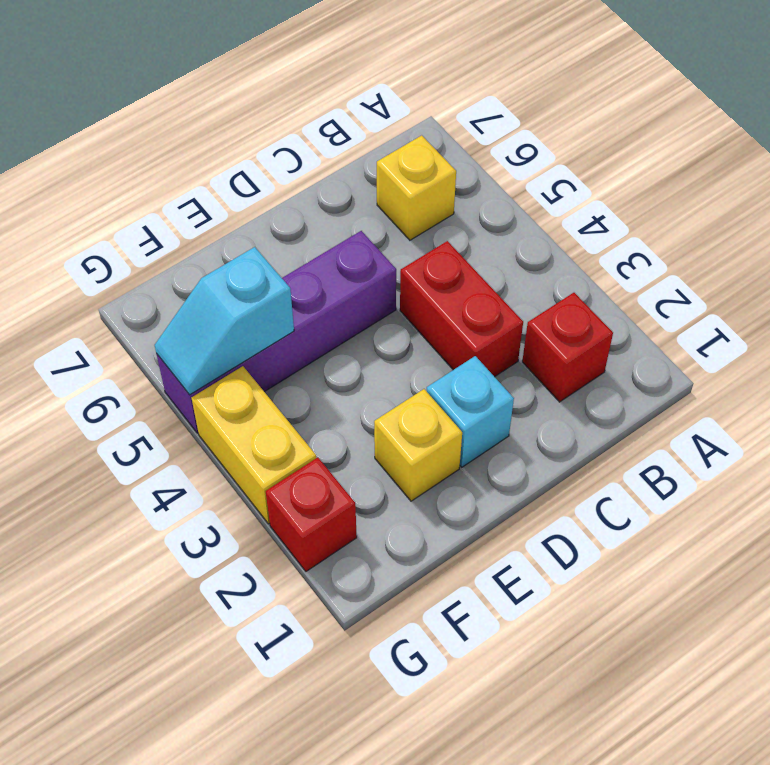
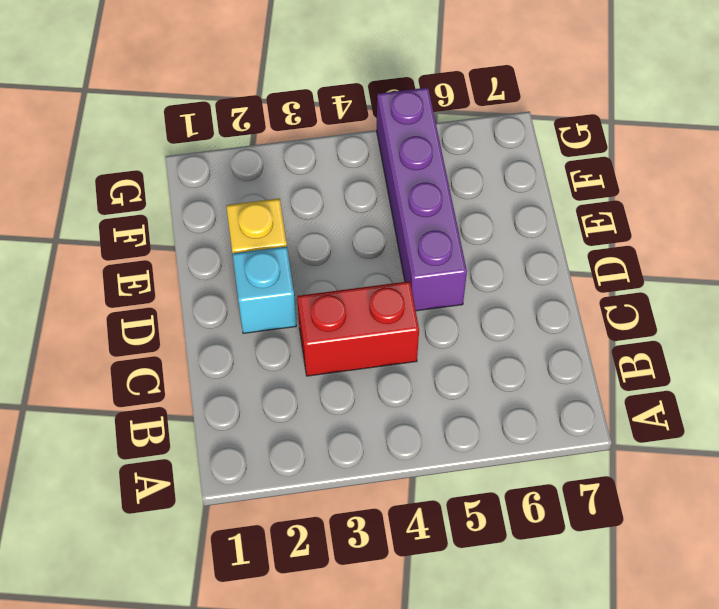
none -> red 1x1 brick [522,293,613,402]
none -> yellow 1x1 brick [377,135,456,240]

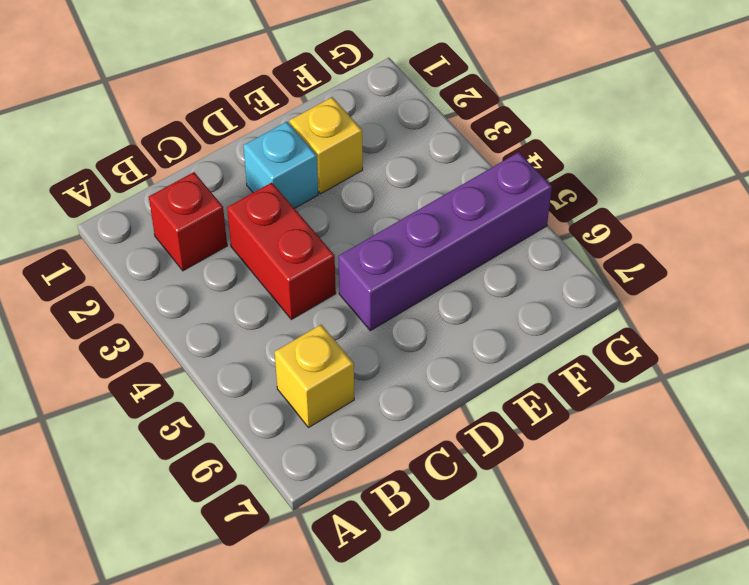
none -> red 1x1 brick [266,457,357,571]
none -> yellow 1x2 brick [192,366,316,524]

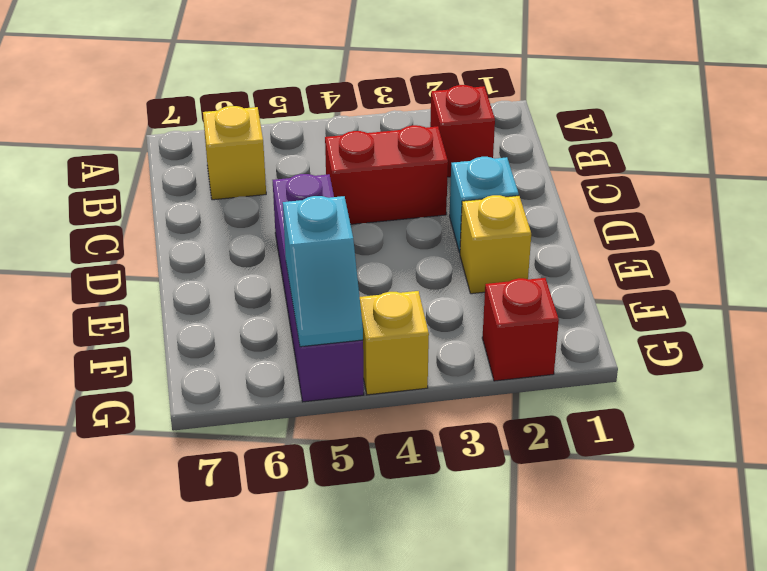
yellow 1x1 brick [360,291,429,395] -> yellow 1x2 brick [192,366,316,524]

